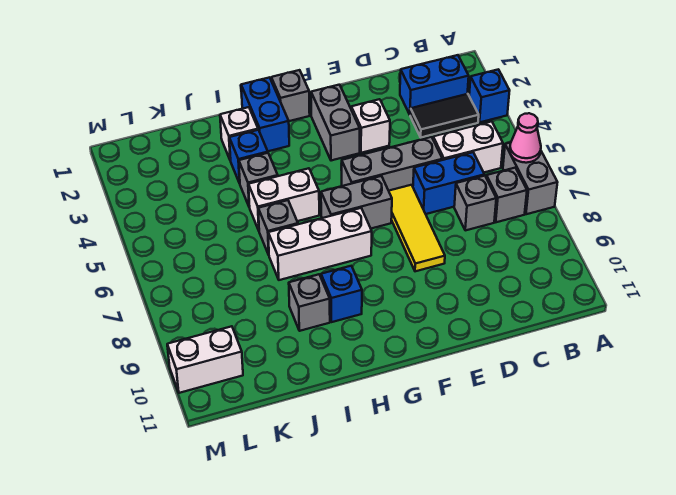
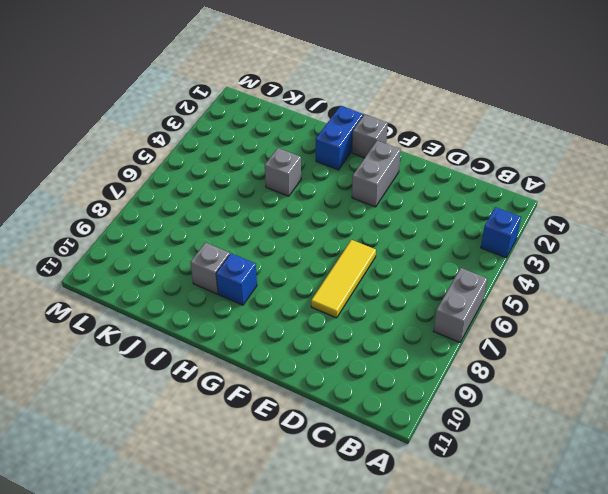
none -> blue 1x2 brick [400,55,469,115]
none -> black 1x2 tile [410,94,479,137]
none -> white 1x2 brick [433,121,503,172]

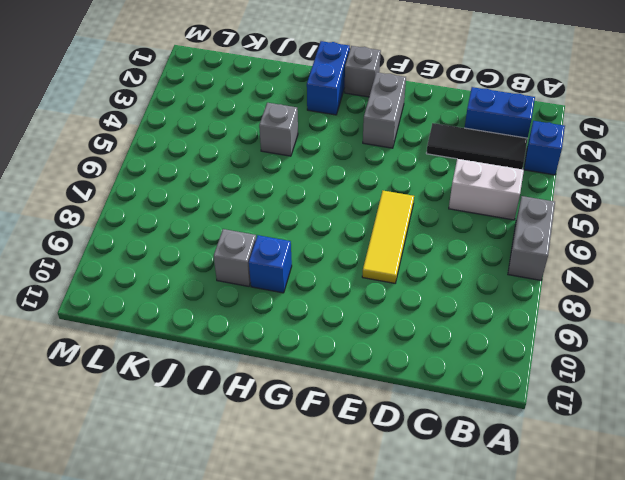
black 1x3 tile [426,123,528,169] -> black 1x2 tile [410,94,479,137]
none -> grey 1x1 brick [486,168,527,222]
none -> blue 1x2 brick [413,152,485,214]
none -> grey 1x1 brick [454,176,496,230]

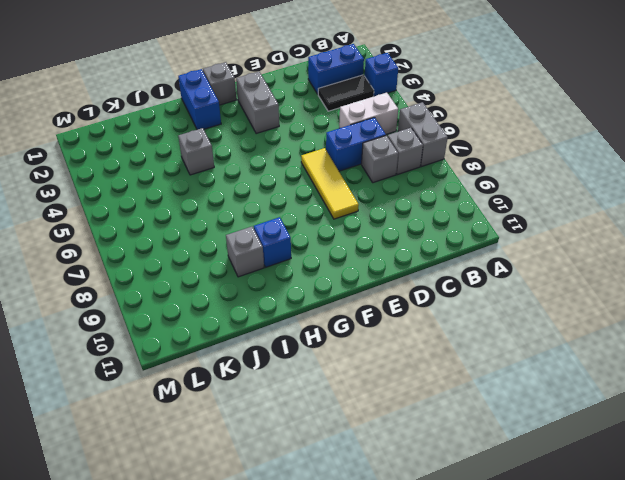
none -> grey 1x3 brick [341,137,442,191]
none -> white 1x1 brick [351,99,390,153]
none -> grey 1x2 brick [321,176,392,229]

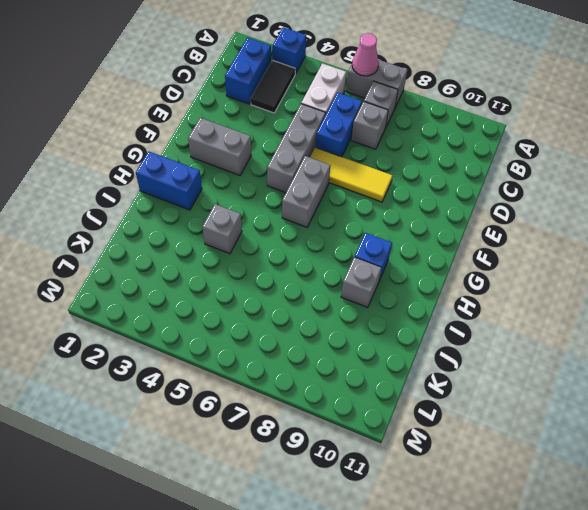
none -> white 1x1 brick [351,99,390,153]
none -> grey 1x1 brick [271,70,310,121]
none -> white 1x3 brick [268,208,372,280]

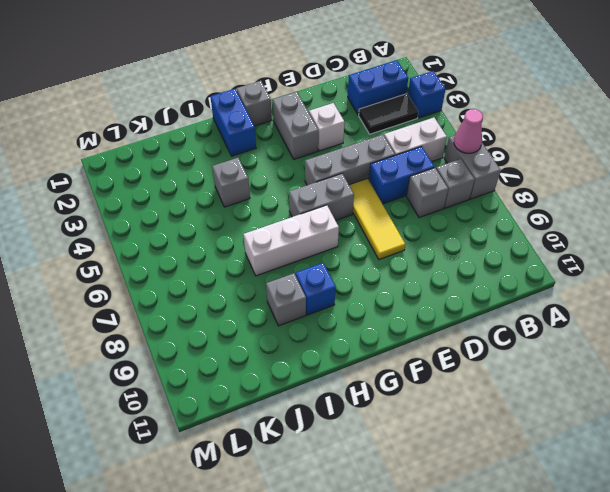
none -> white 1x2 brick [248,168,319,230]
none -> white 1x1 brick [220,107,258,161]
none -> blue 1x1 brick [229,130,268,183]

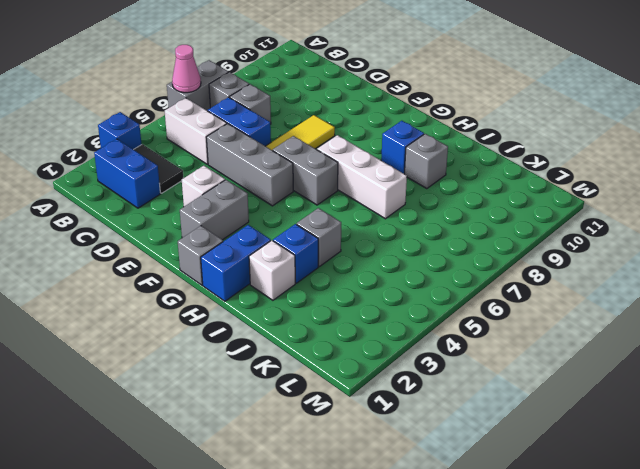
none -> white 1x2 brick [248,168,319,230]
none -> grey 1x1 brick [258,200,298,255]
none -> white 1x2 brick [167,326,243,393]

